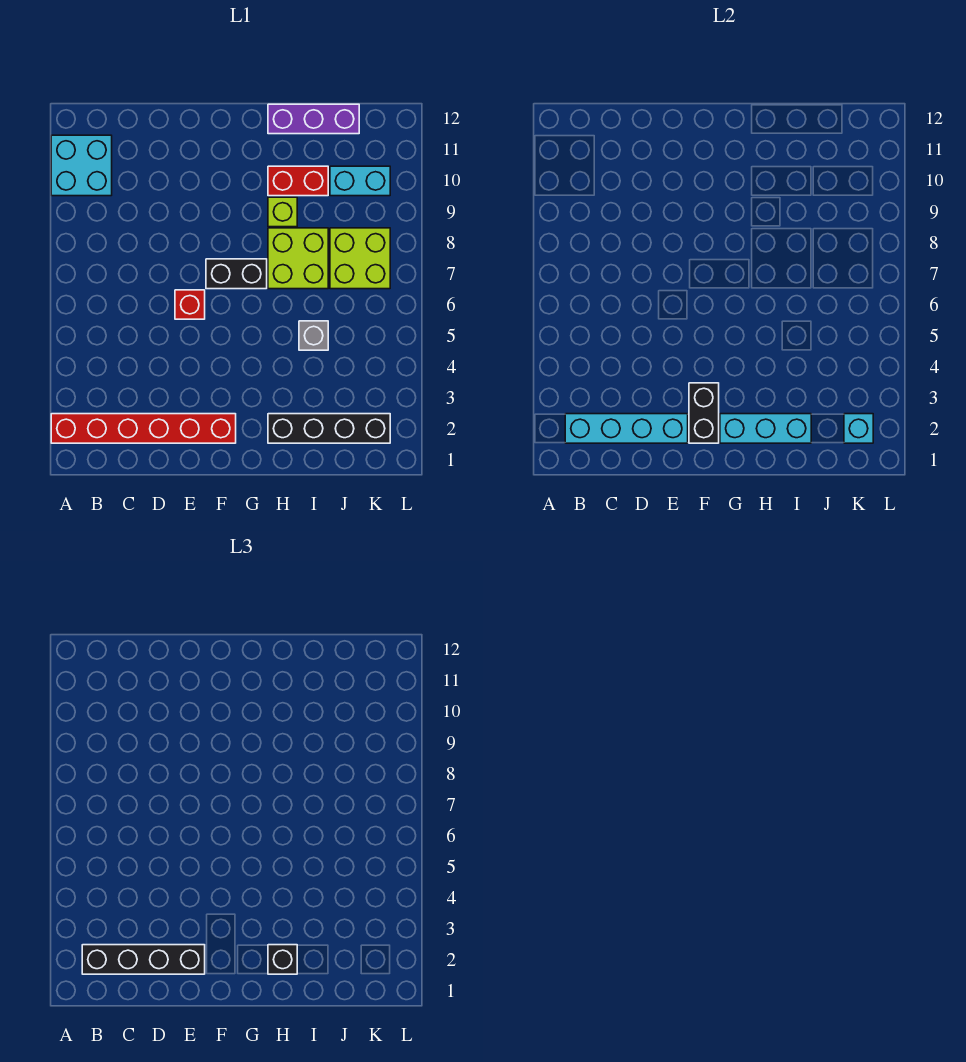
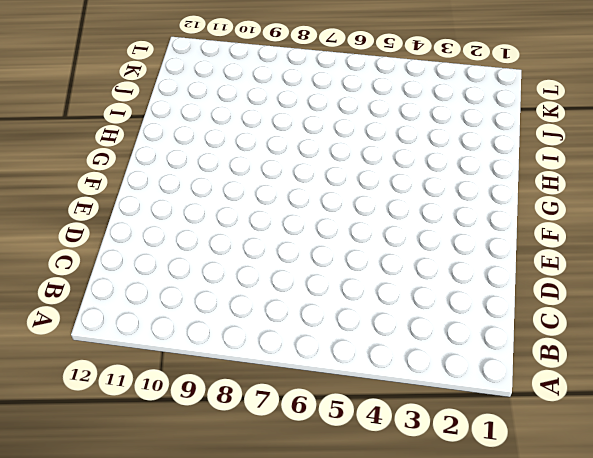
none -> red 1x6 brick [51,414,236,443]
none -> cyan 2x2 brick [51,135,112,196]
none -> red 1x1 brick [175,290,205,319]

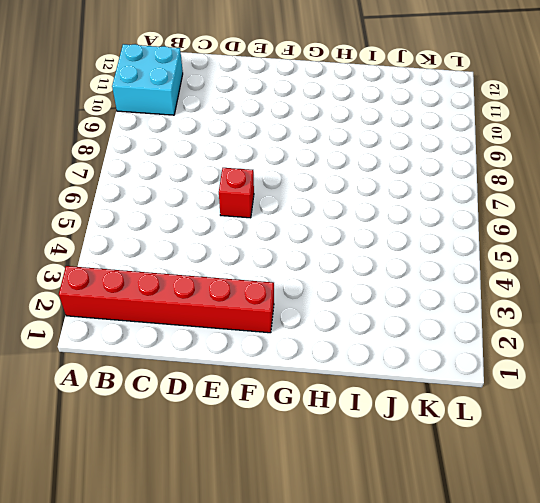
none -> black 1x2 brick [206,259,267,289]
none -> black 1x4 brick [268,414,390,443]
none -> lime 2x2 brick [268,228,328,289]

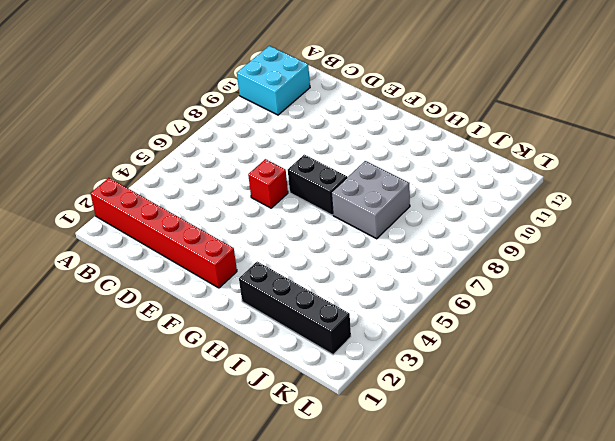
grey 2x2 brick [331,161,410,239] -> lime 2x2 brick [268,228,328,289]
none -> lime 1x1 brick [268,197,297,227]
none -> red 1x2 brick [268,166,328,196]
none -> purple 1x3 brick [268,104,359,134]

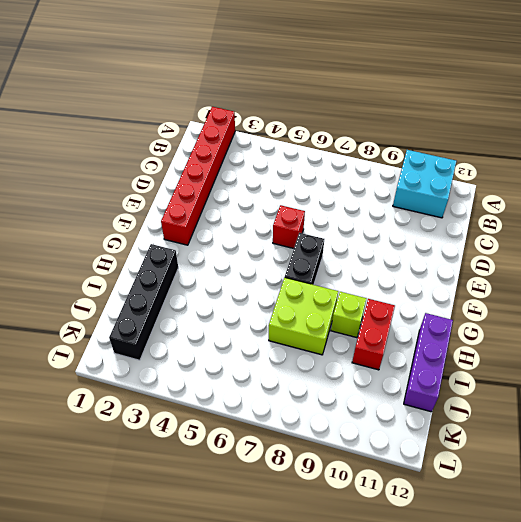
none -> grey 1x1 brick [299,321,328,350]
none -> lime 2x2 brick [330,228,390,289]
none -> cyan 1x2 brick [330,166,390,196]

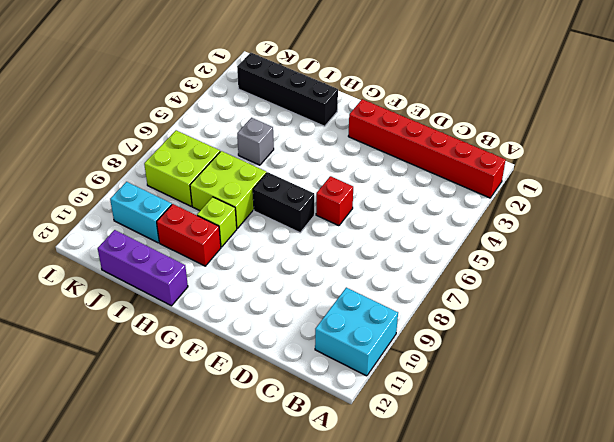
none -> cyan 1x4 brick [565,414,688,443]
none -> black 1x2 brick [689,383,719,443]
none -> cyan 1x3 brick [720,414,811,443]

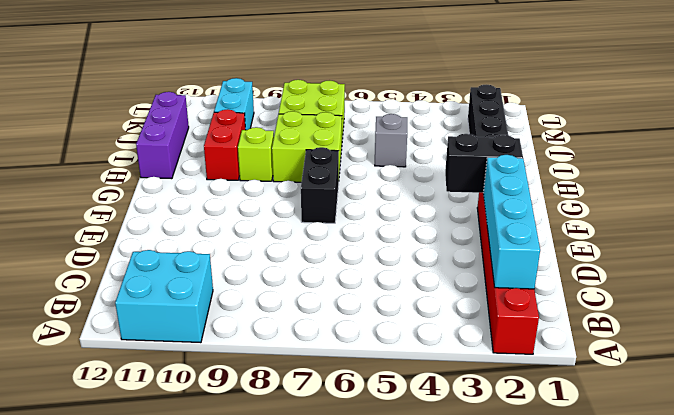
none -> red 1x1 brick [175,290,205,319]
none -> cyan 1x3 brick [720,414,811,443]
none -> cyan 1x1 brick [844,414,873,443]

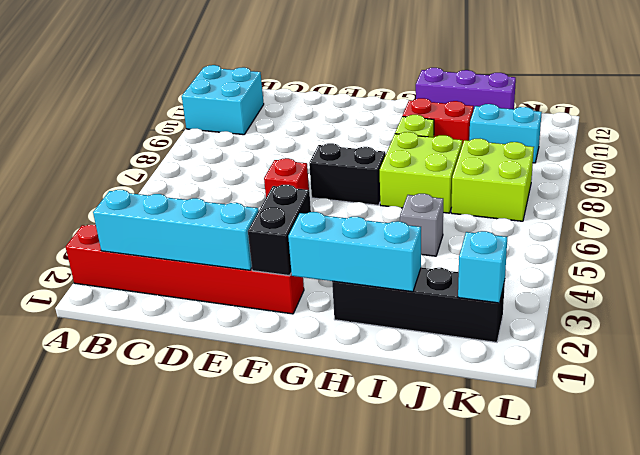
none -> black 1x4 brick [82,945,205,974]
none -> black 1x1 brick [268,945,297,974]

